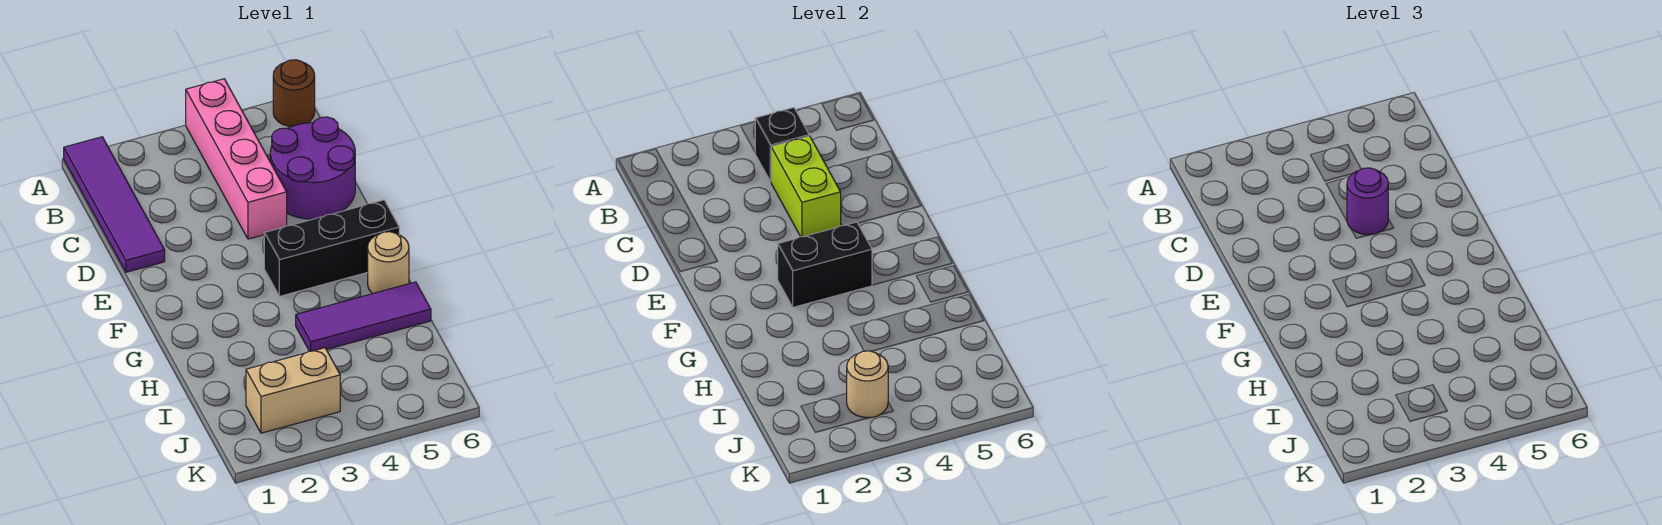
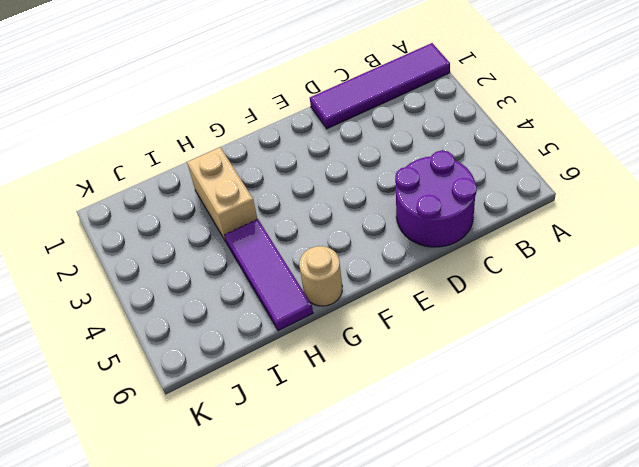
tan 1x2 brick [187,147,257,241] -> tan 1x2 brick moved to [246,348,340,433]
none -> pink 1x4 brick [186,79,287,239]
none -> brown 1x1 round brick [273,60,315,127]
none -> black 1x3 brick [264,200,399,296]

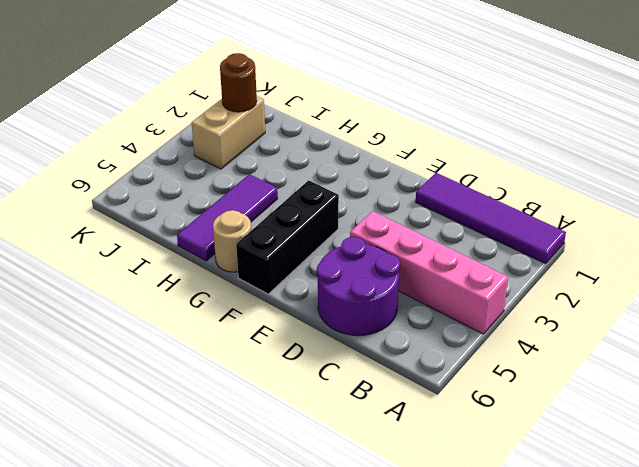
brown 1x1 round brick [220,53,257,112] -> brown 1x1 round brick moved to [273,60,315,127]
none -> black 1x1 brick [755,108,809,182]
none -> lime 1x2 brick [771,136,841,237]
none -> black 1x2 brick [778,222,872,307]

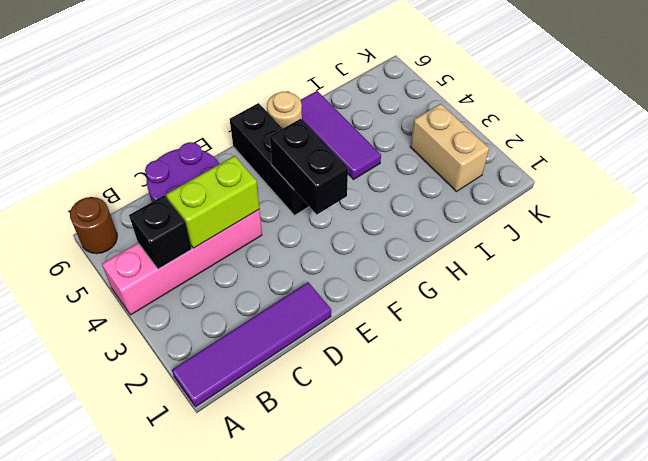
none -> tan 1x1 round brick [847,351,888,418]
none -> purple 1x1 round brick [1347,168,1388,235]

